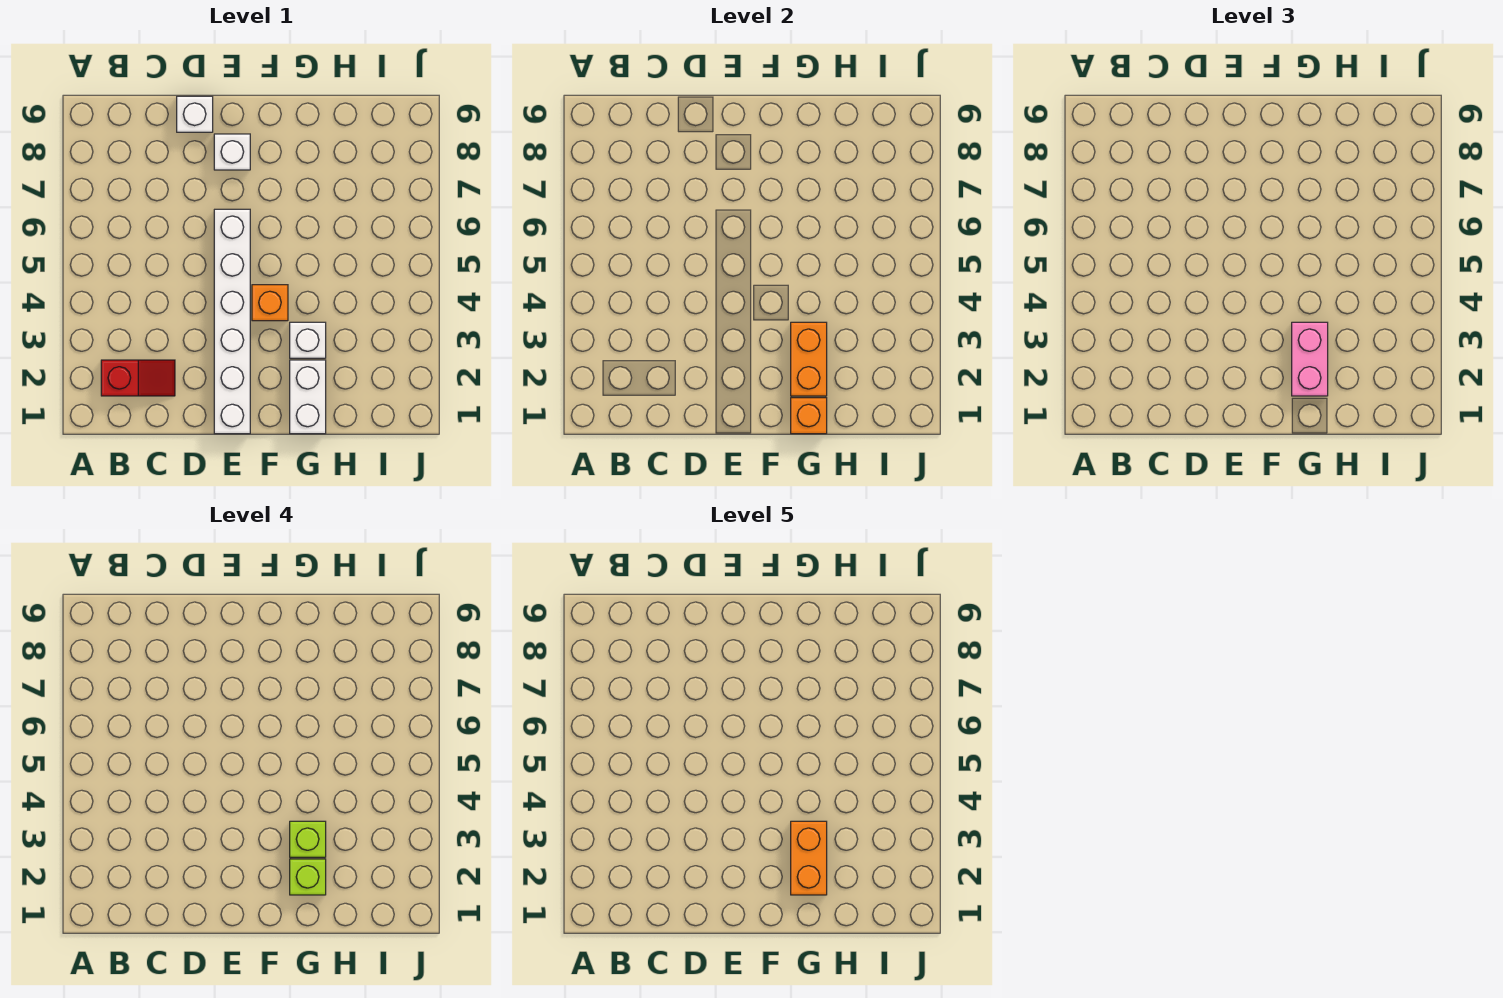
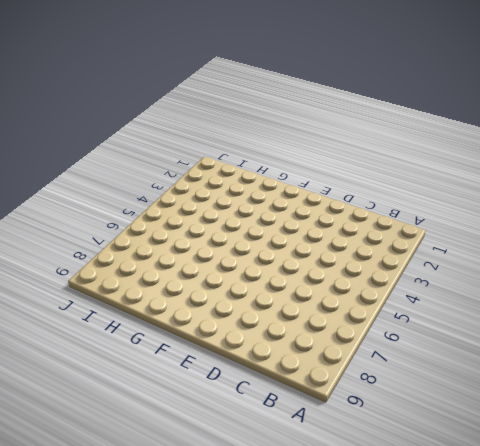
none -> red 1x2 slope [101,360,175,396]
none -> white 1x1 brick [177,96,213,132]
none -> white 1x6 brick [214,209,250,434]

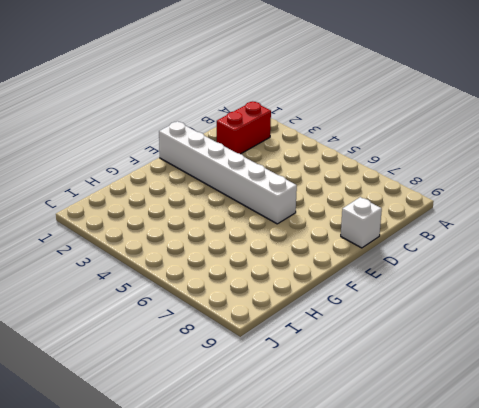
red 1x2 brick [217,102,271,154] -> red 1x2 slope [101,360,175,396]
none -> white 1x1 brick [214,134,250,170]
none -> orange 1x1 brick [252,285,288,321]
none -> white 1x2 brick [290,360,326,434]

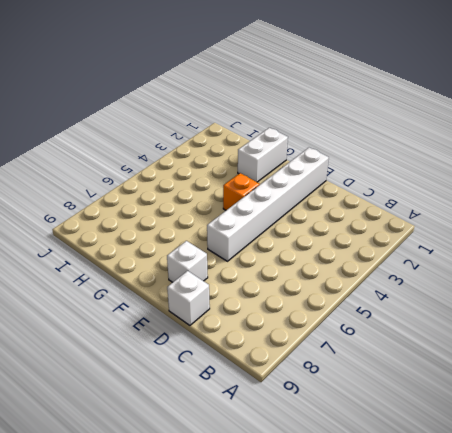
none -> red 1x2 slope [101,360,175,396]
none -> white 1x1 brick [290,322,326,358]
none -> orange 1x1 brick [791,398,827,434]

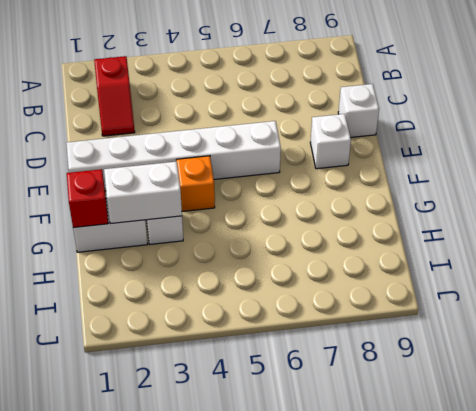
red 1x1 brick [67,169,108,228] -> orange 1x1 brick [791,398,827,434]
white 1x2 brick [104,162,182,224] -> orange 1x2 brick [791,322,827,396]
none -> pink 1x2 brick [1292,322,1328,396]
none -> lime 1x1 brick [290,859,326,895]
none -> lime 1x1 brick [290,821,326,857]

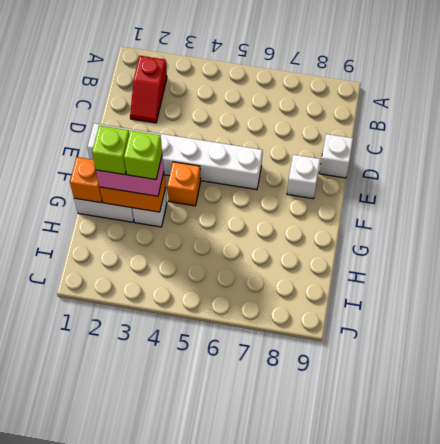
none -> orange 1x2 brick [791,821,827,895]

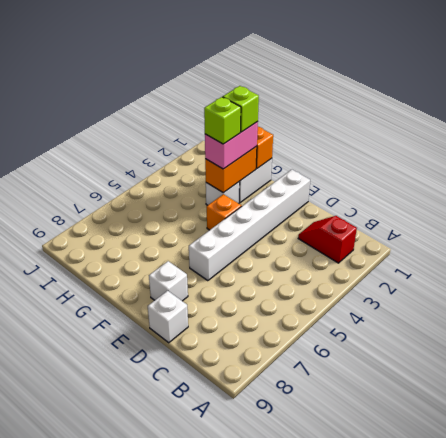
none -> orange 1x2 brick [791,821,827,895]

